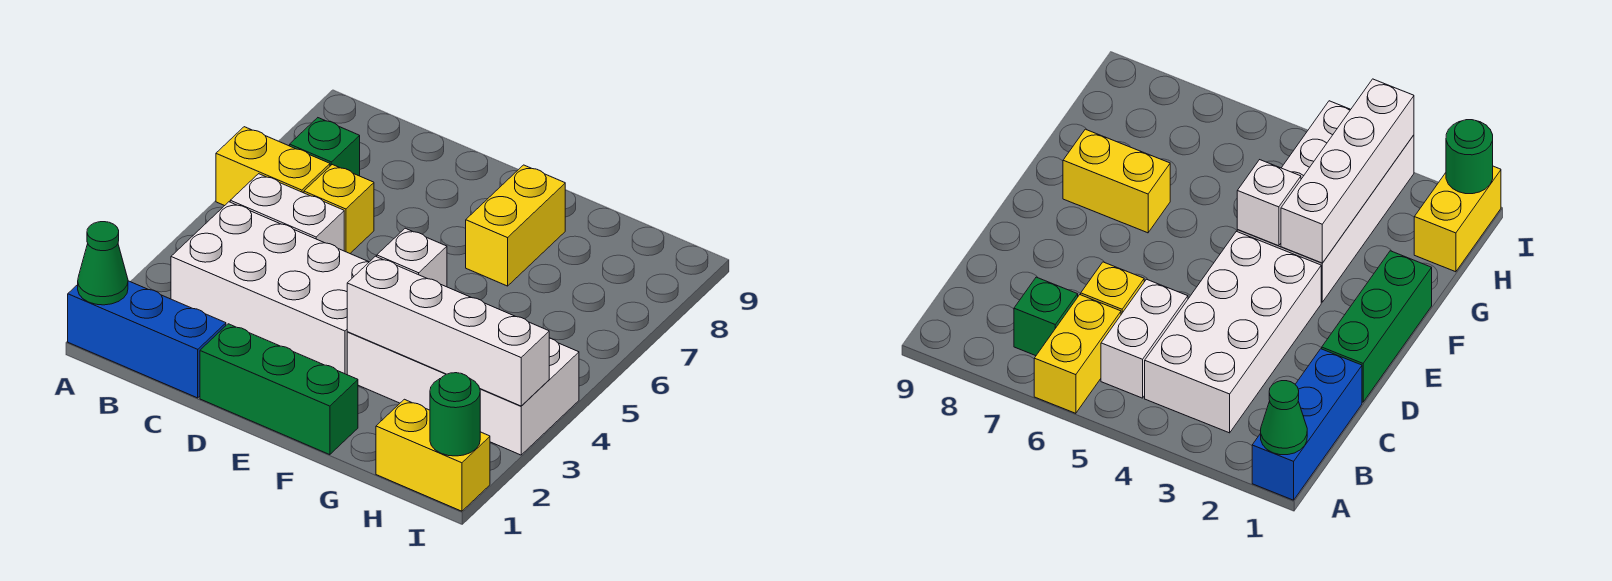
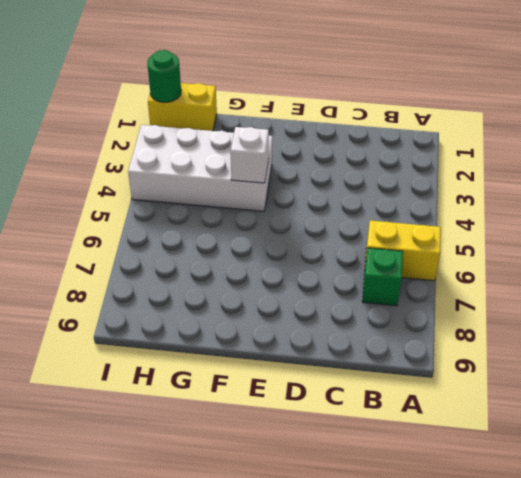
none -> blue 1x3 brick [68,281,226,398]
none -> white 2x4 brick [171,202,369,375]
none -> white 1x2 brick [230,174,344,251]

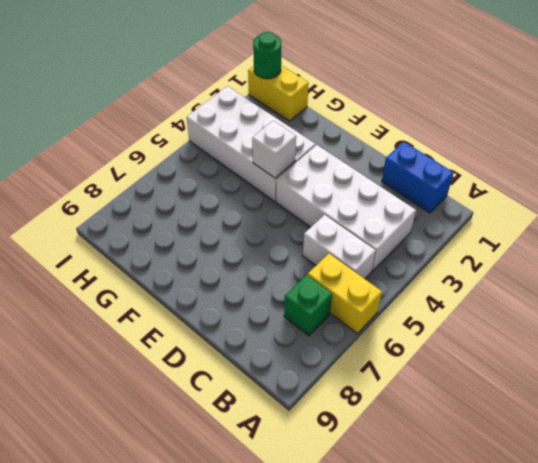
blue 1x2 brick [382,142,454,213] -> blue 1x3 brick [68,281,226,398]
none -> yellow 1x1 brick [304,165,374,253]
none -> green 1x3 brick [200,324,358,455]
none -> yellow 1x2 brick [466,165,565,286]

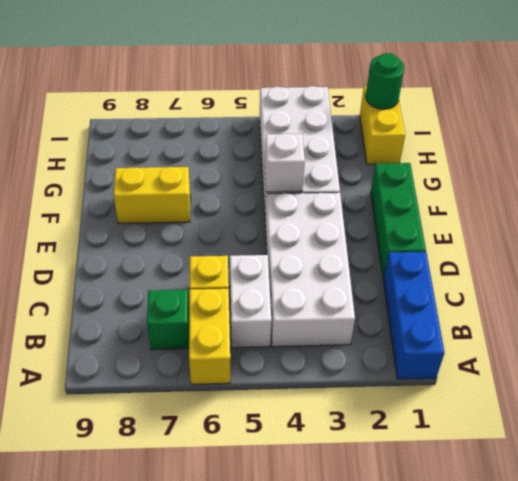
none -> green 1x1 cone [78,222,128,305]
none -> white 1x4 brick [347,256,549,406]

